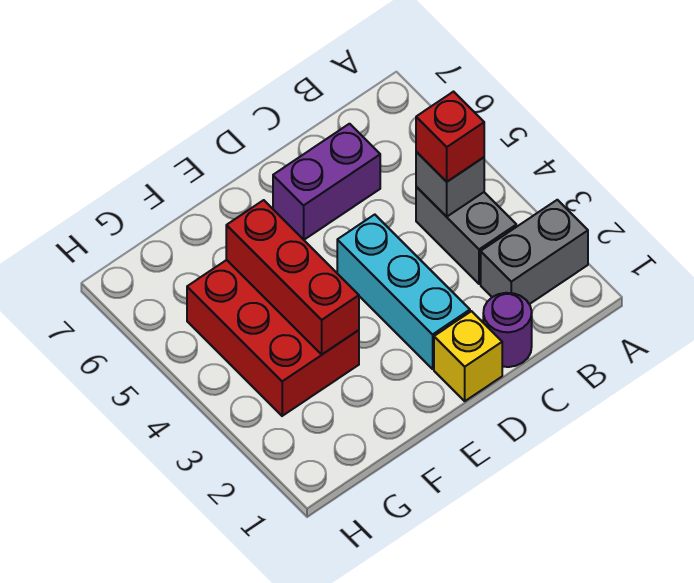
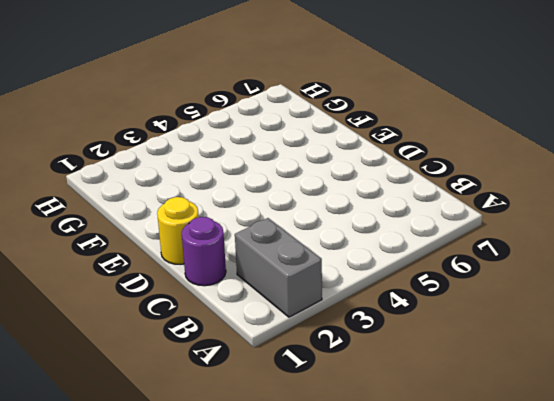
yellow 1x1 round brick [157,197,199,264] -> yellow 1x1 brick [434,311,502,401]
none -> grey 1x2 brick [416,187,516,284]
none -> purple 1x2 brick [273,124,380,240]

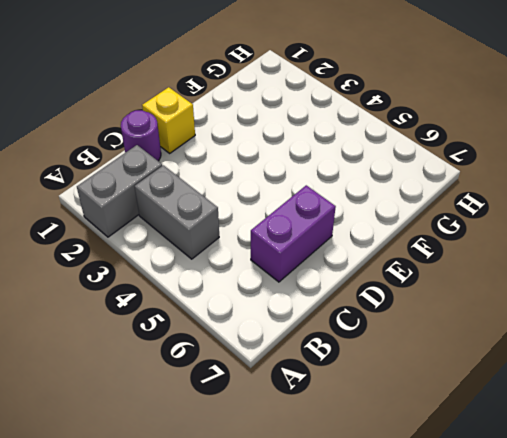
none -> cyan 1x3 brick [337,215,470,369]
none -> red 2x3 brick [187,260,359,416]

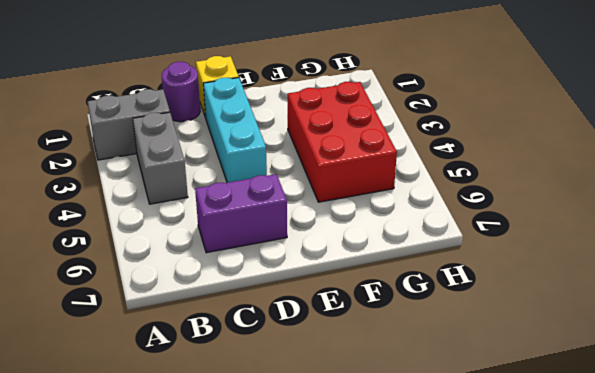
none -> grey 1x1 brick [416,152,484,217]
none -> red 1x3 brick [226,200,359,354]

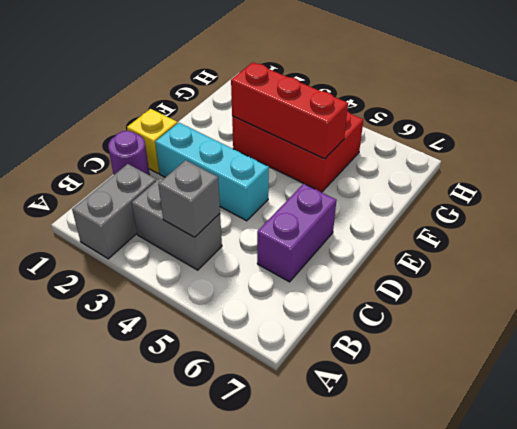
none -> red 1x1 brick [416,92,484,182]

